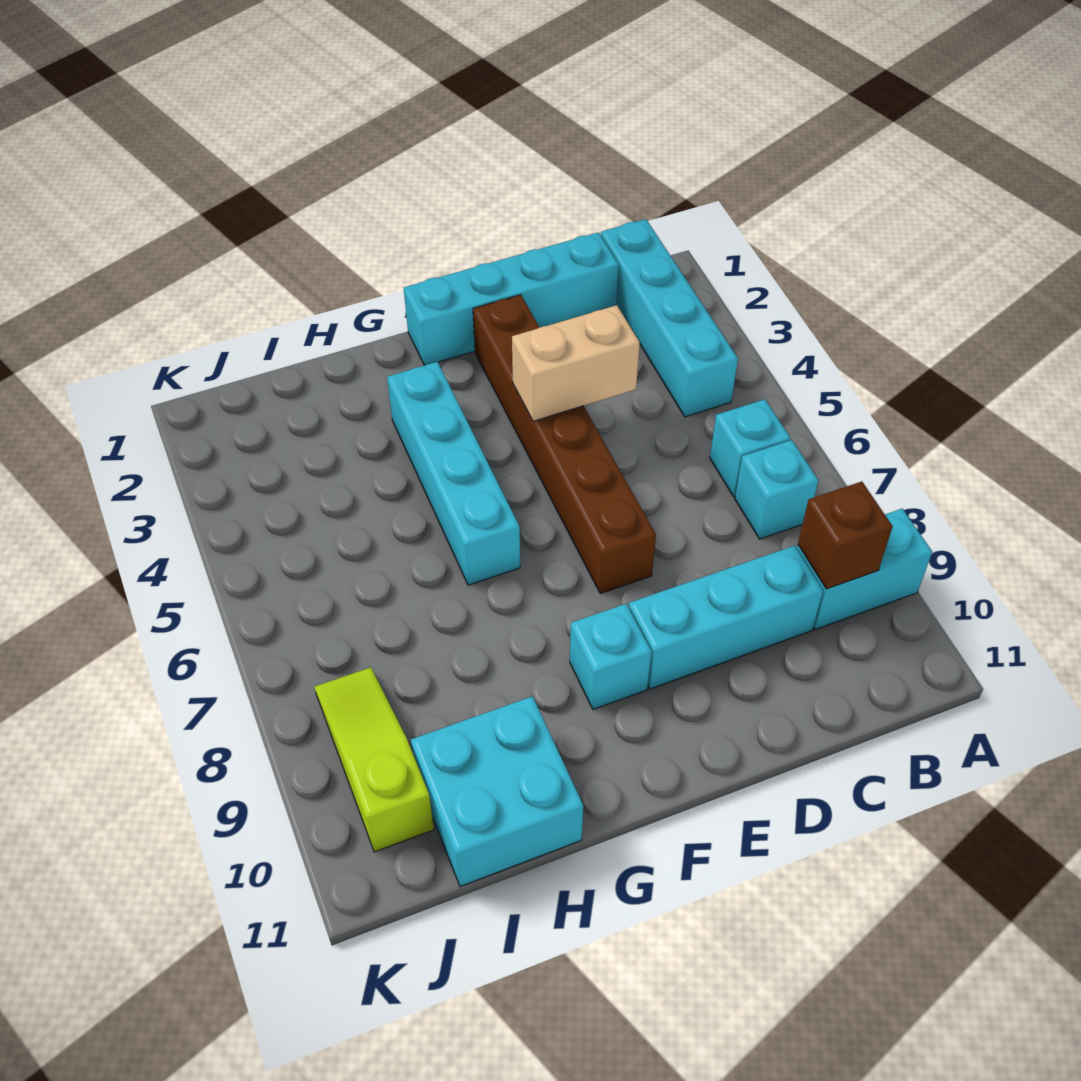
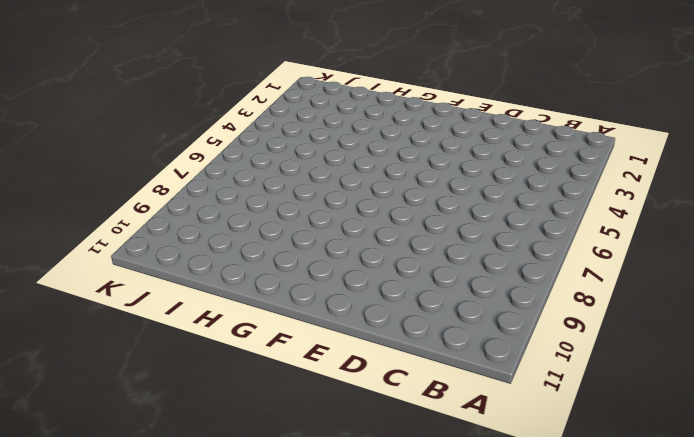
none -> cyan 1x2 brick [797,509,932,630]
none -> cyan 1x4 brick [601,219,738,417]
none -> cyan 1x1 brick [710,399,791,497]

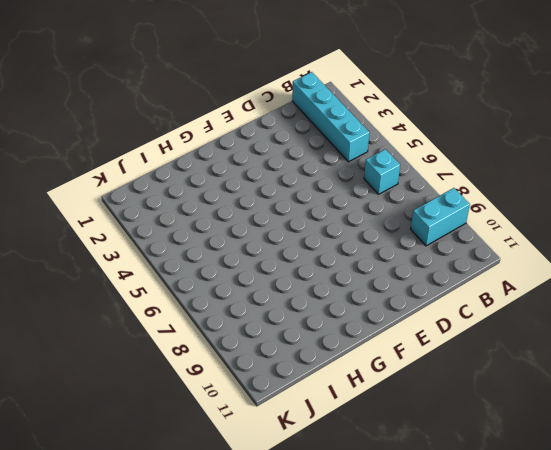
none -> cyan 1x1 brick [735,440,818,539]
none -> cyan 1x4 brick [404,232,619,365]
none -> cyan 1x3 brick [629,546,823,689]

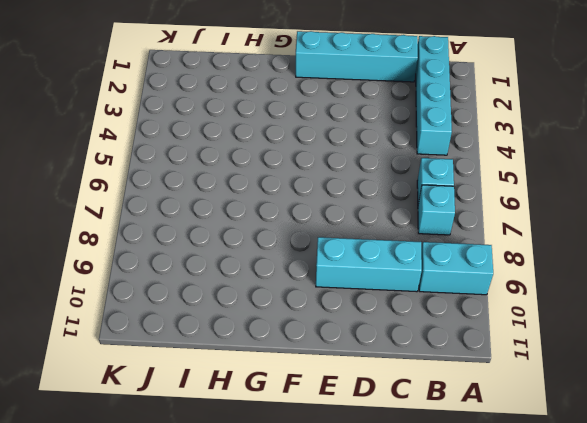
none -> brown 1x6 brick [473,295,656,594]
none -> cyan 1x1 brick [570,604,652,709]
none -> cyan 1x4 brick [387,362,520,585]

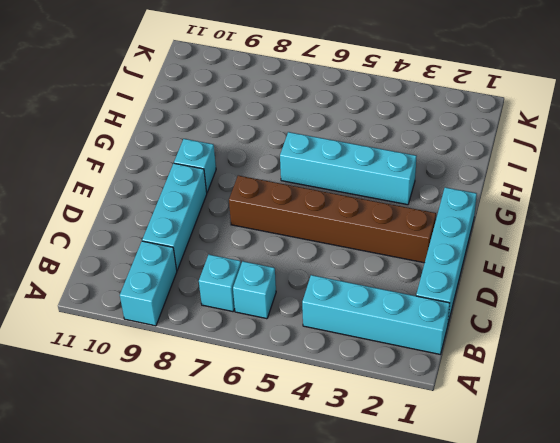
none -> cyan 2x2 brick [411,696,583,887]
none -> lime 1x3 slope [315,667,434,852]
none -> brown 1x1 brick [798,481,893,589]

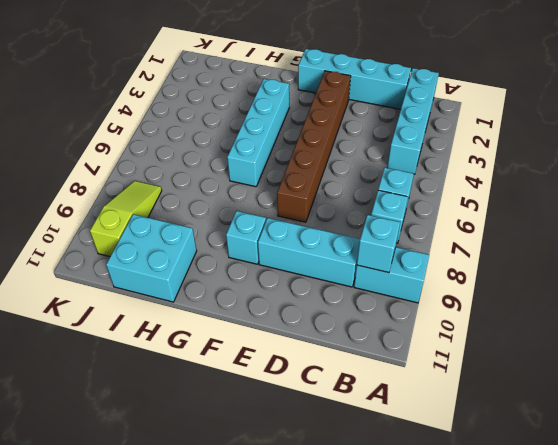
cyan 1x1 brick [357,215,400,273] -> brown 1x1 brick [798,481,893,589]
none -> tan 1x2 brick [512,305,640,421]

